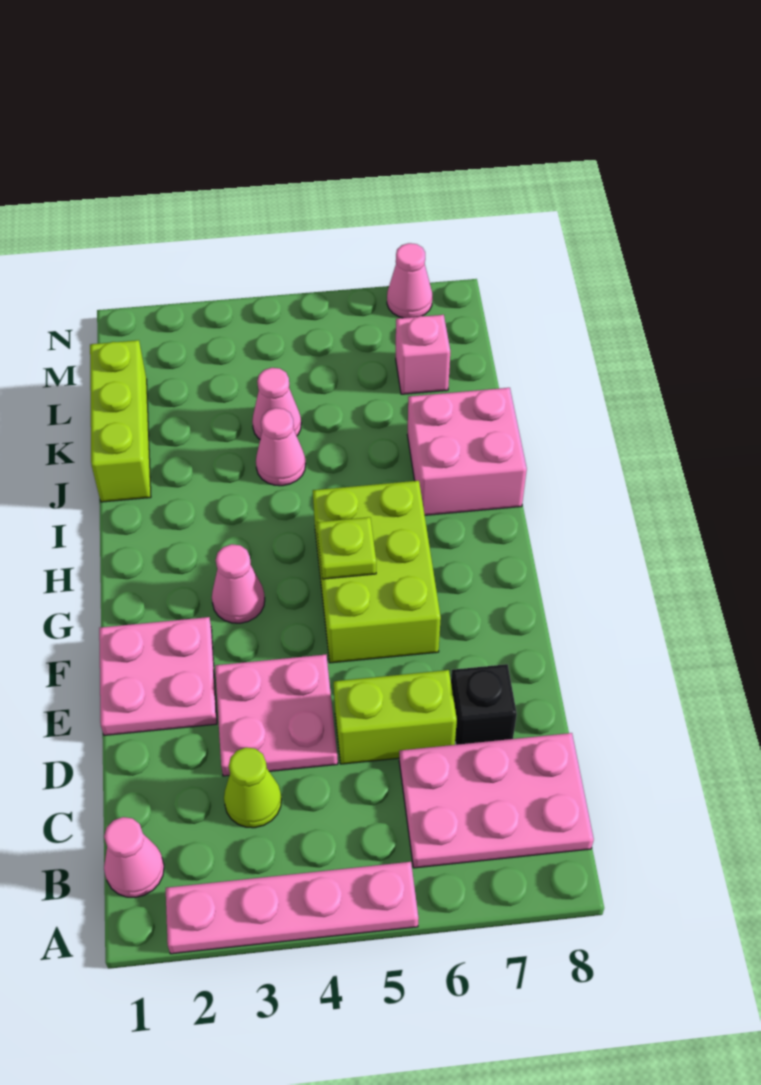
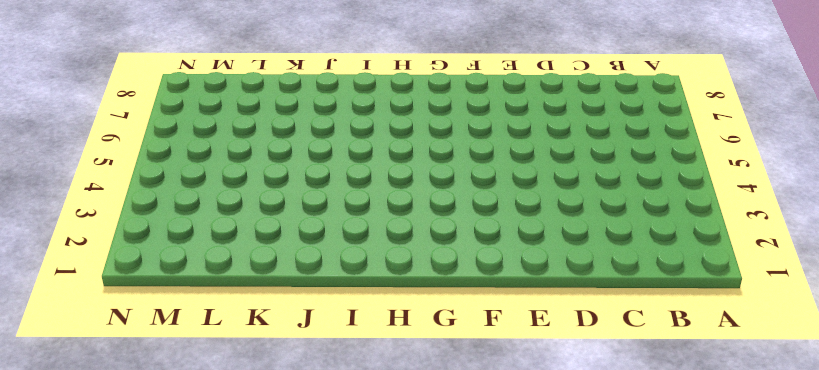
none -> pink 1x4 plate [166,862,419,954]
none -> pink 1x1 cone [104,817,164,898]
none -> pink 2x3 plate [399,733,594,868]

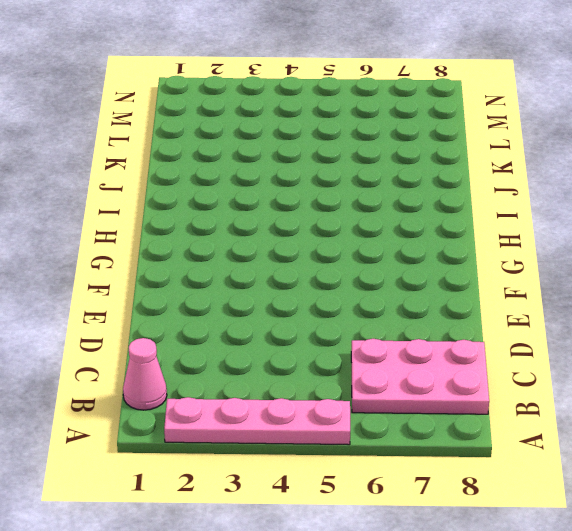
none -> lime 1x1 cone [224,747,281,828]
none -> pink 2x2 plate [215,655,338,776]
none -> lime 1x2 brick [334,670,457,764]

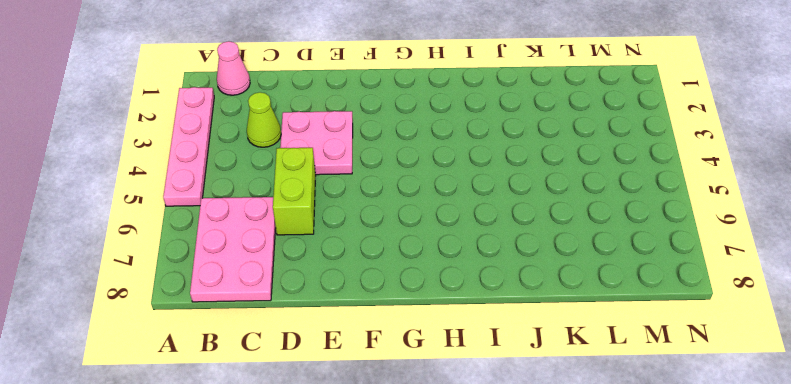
none -> black 1x1 brick [451,664,517,745]
none -> pink 2x2 plate [99,617,217,735]
none -> lime 2x3 brick [313,481,441,663]

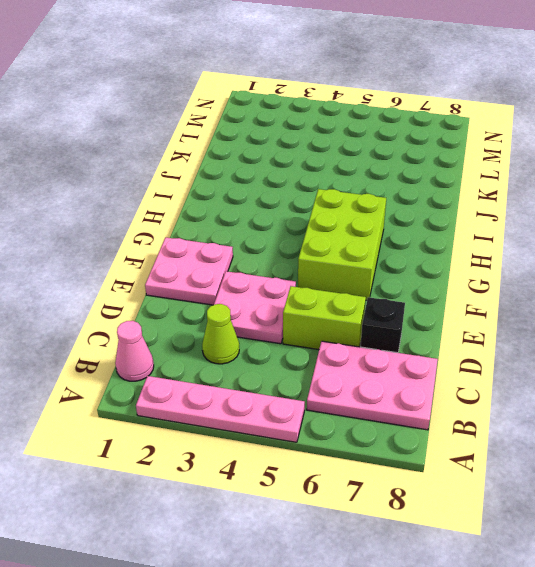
none -> pink 1x1 cone [212,544,265,623]
none -> pink 2x2 brick [407,388,527,515]
none -> lime 1x3 brick [90,340,151,502]

